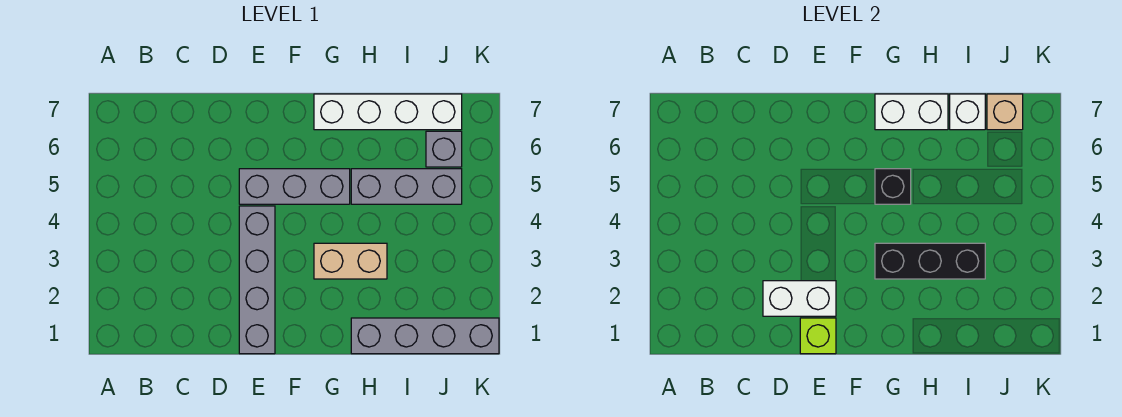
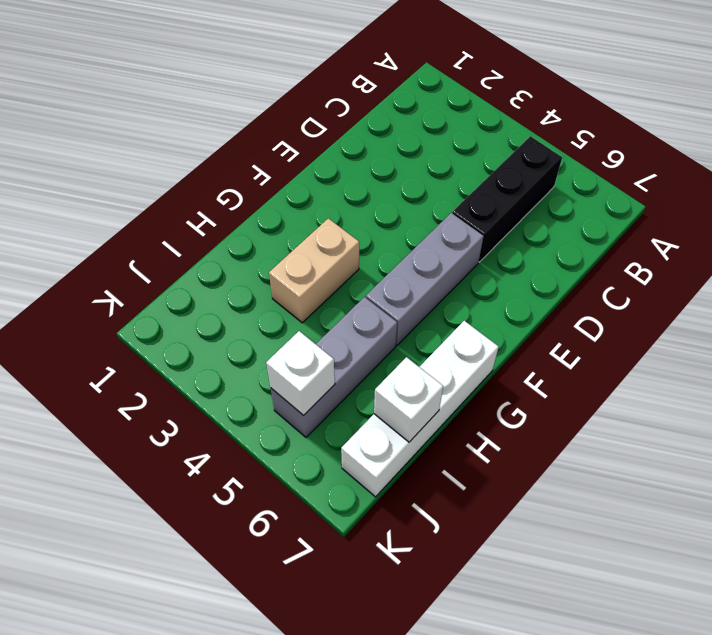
black 1x3 brick [452,136,562,262] -> black 1x3 brick moved to [875,243,985,279]
white 1x1 brick [266,331,335,415] -> none
none -> grey 1x4 brick [239,206,275,354]
none -> grey 1x4 brick [351,318,499,354]
none -> grey 1x1 brick [426,131,462,167]

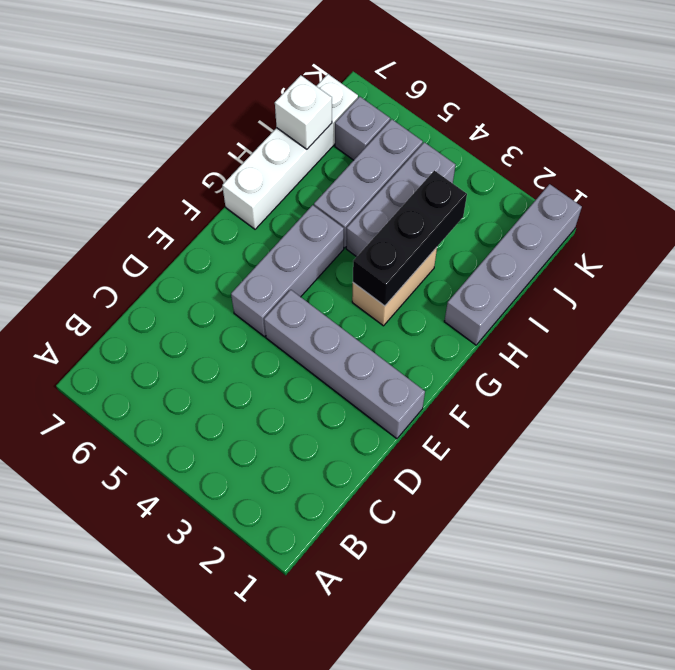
grey 1x3 brick [346,142,455,257] -> none
none -> white 1x2 brick [763,281,836,316]
none -> lime 1x1 brick [800,318,836,354]
none -> black 1x1 brick [875,169,911,204]

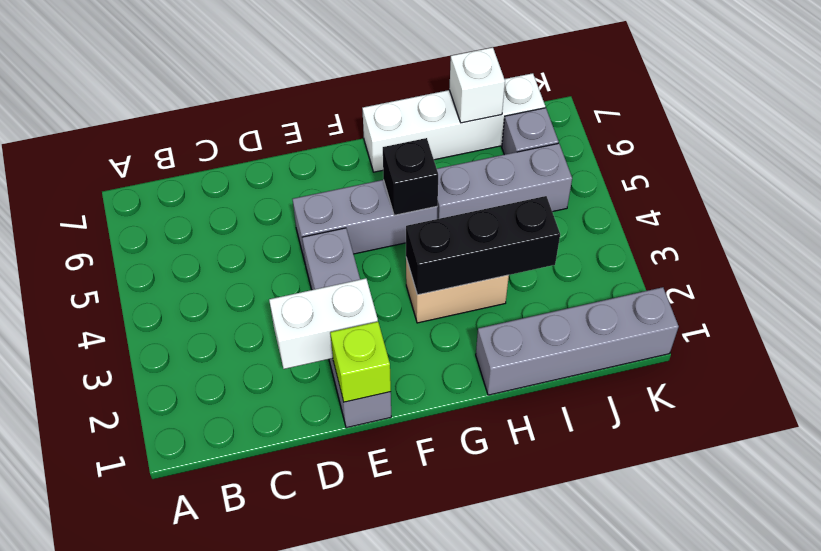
none -> white 1x2 brick [875,94,948,130]
none -> tan 1x1 brick [987,94,1023,130]

